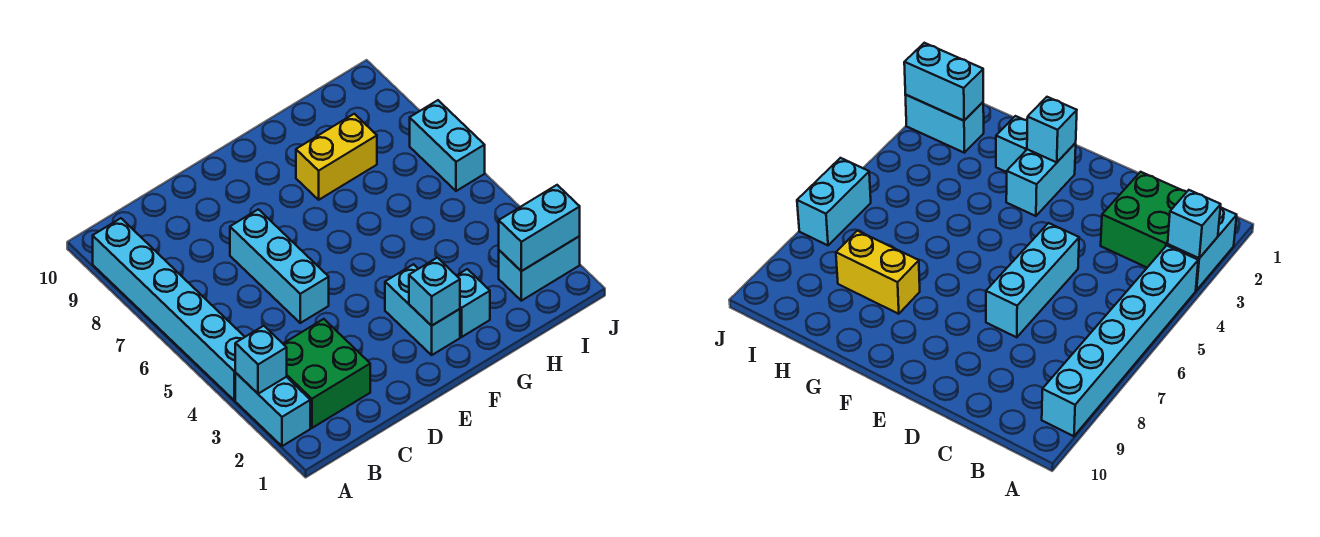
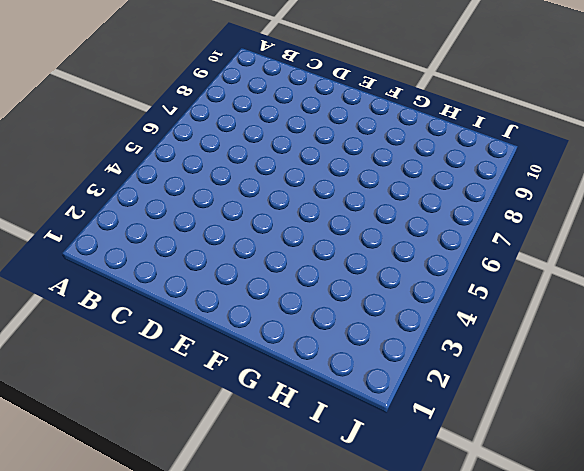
none -> cyan 1x2 brick [235,373,310,446]
none -> cyan 1x6 brick [93,218,244,400]
none -> green 2x2 brick [283,319,370,428]

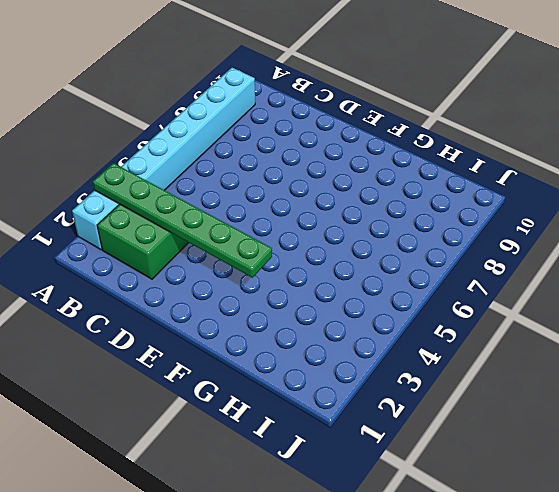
green 1x6 plate [93,163,272,278] -> cyan 1x1 brick [235,326,287,394]
none -> cyan 1x3 brick [230,209,329,323]
none -> cyan 1x2 brick [385,264,460,355]
none -> cyan 1x1 brick [456,269,490,337]

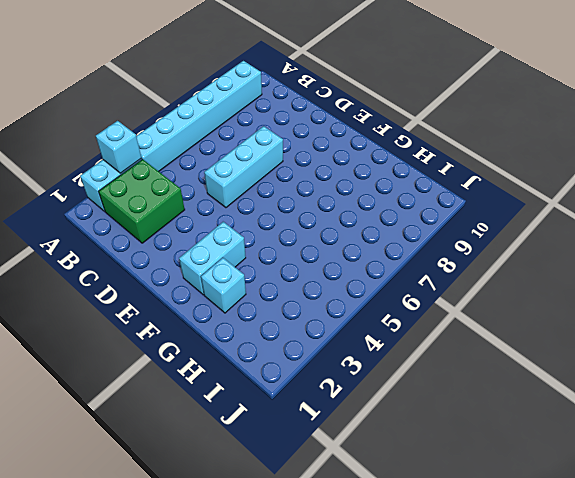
none -> yellow 1x2 brick [296,114,377,200]
none -> cyan 1x2 brick [499,236,580,301]
none -> cyan 1x2 brick [410,100,485,191]

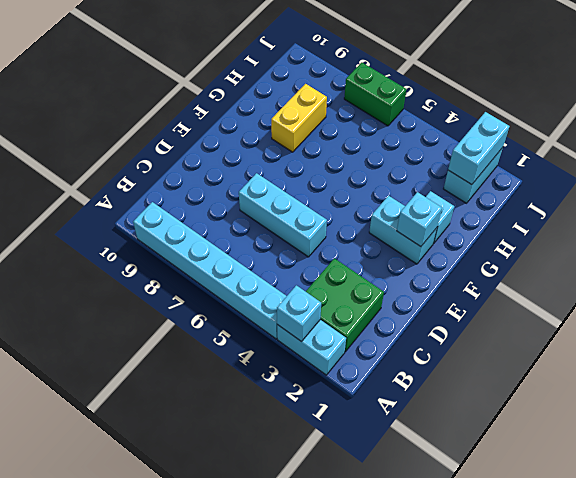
green 1x2 brick [344,62,406,126] -> cyan 1x2 brick [410,100,485,191]

